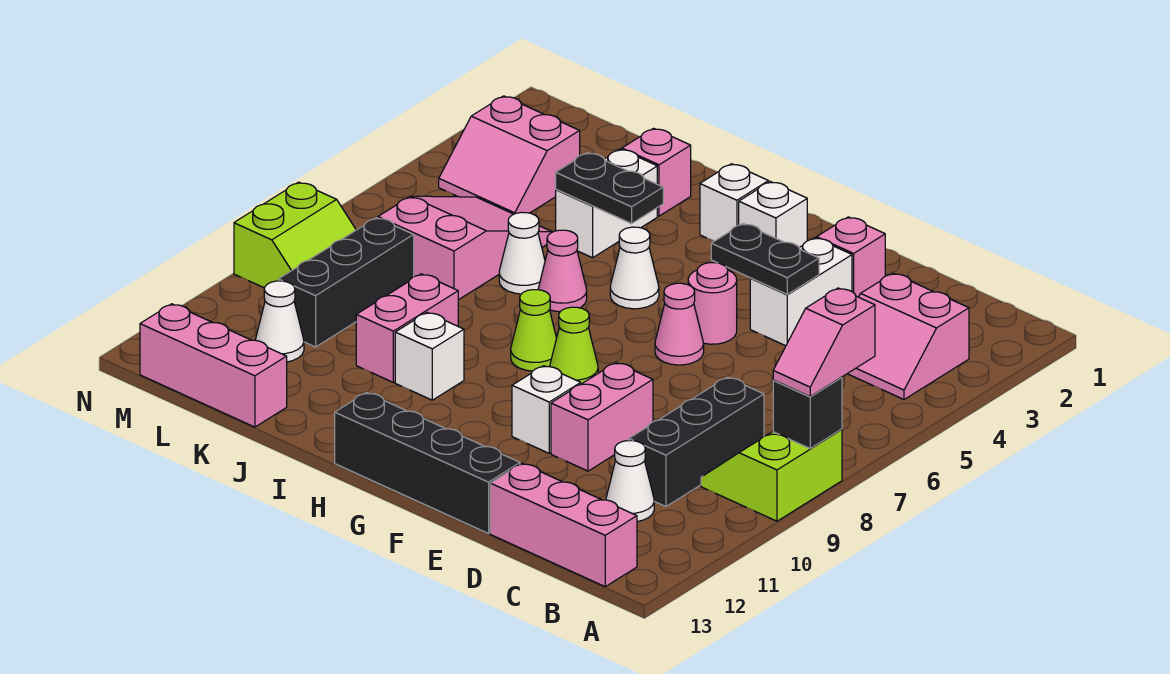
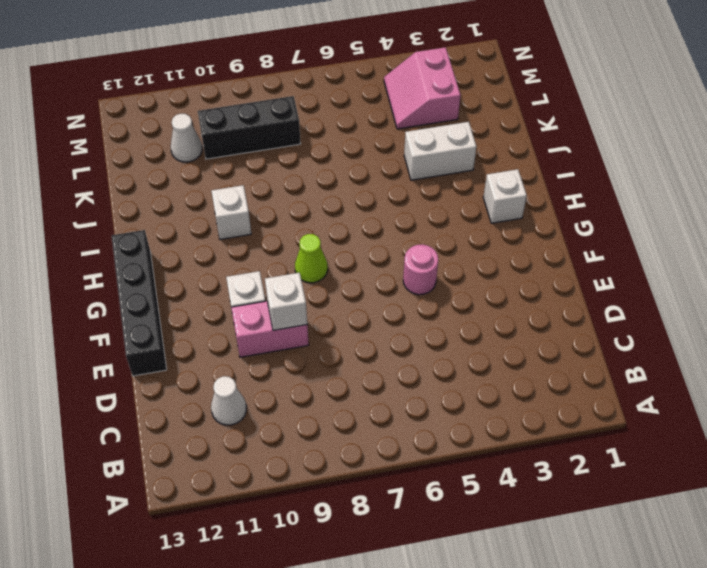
white 1x1 brick [265,273,307,330] -> white 1x1 brick moved to [739,182,807,247]
none -> lime 2x2 slope [701,429,842,521]
none -> pink 2x2 slope [847,273,969,400]
none -> pink 1x3 brick [490,464,637,587]
none -> black 1x3 brick [629,377,764,507]

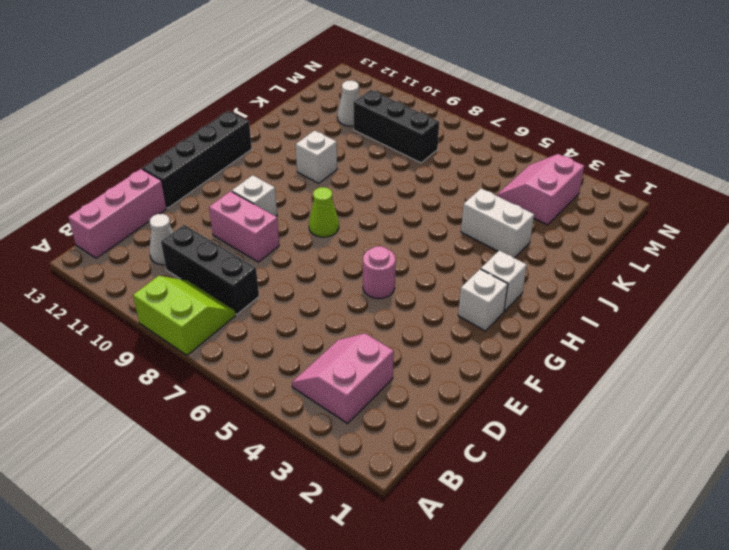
none -> pink 1x1 brick [817,217,885,297]
none -> white 1x2 brick [750,238,852,346]
none -> pink 1x1 cone [655,283,704,365]
none -> white 1x1 cone [610,227,659,309]

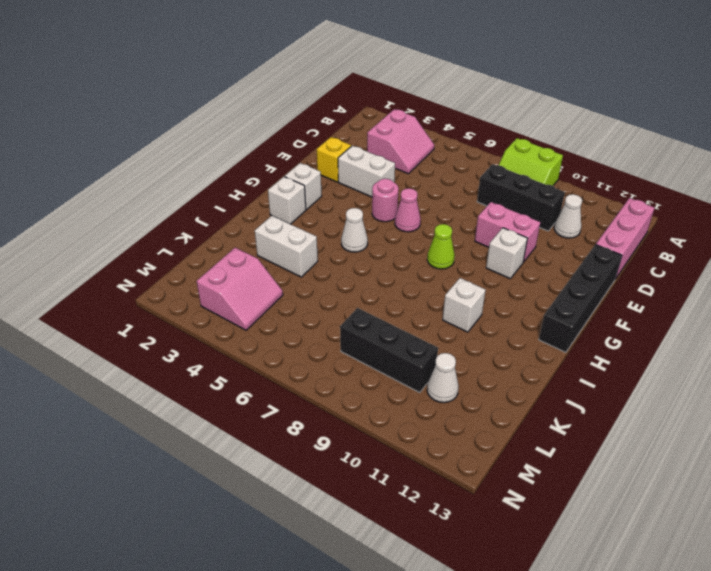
yellow 1x1 brick [317,137,351,182] -> pink 1x1 brick [817,217,885,297]
none -> lime 1x1 cone [511,290,557,371]
none -> pink 1x1 cone [538,230,587,312]
none -> pink 1x1 brick [622,128,691,216]
none -> white 1x1 cone [499,212,545,294]

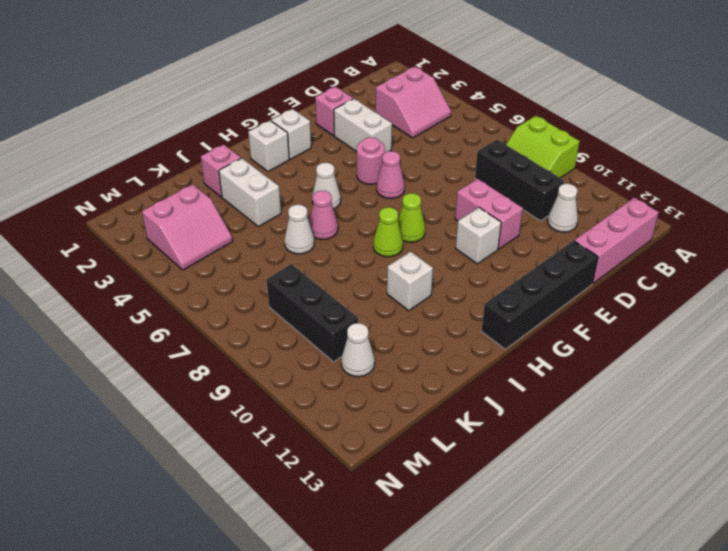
none -> pink 1x2 brick [356,274,458,382]
none -> pink 2x3 slope [378,196,552,300]
none -> pink 1x3 brick [140,304,287,427]
none -> lime 2x2 slope [234,182,356,288]

